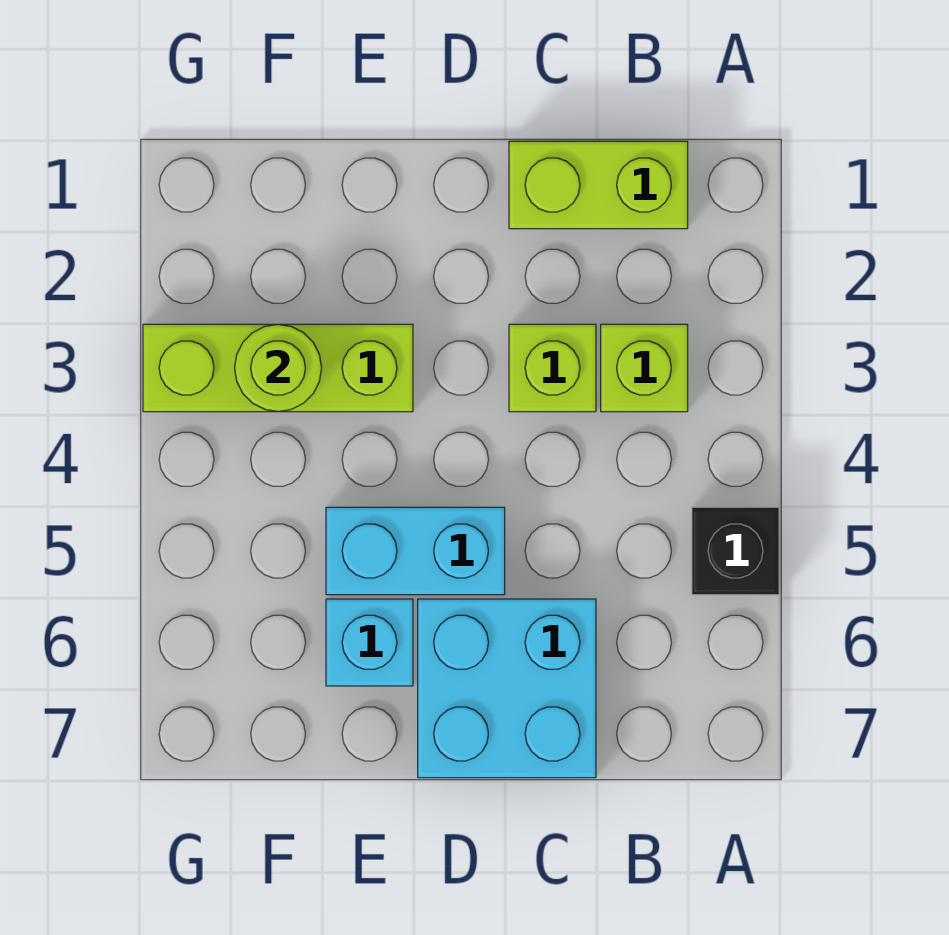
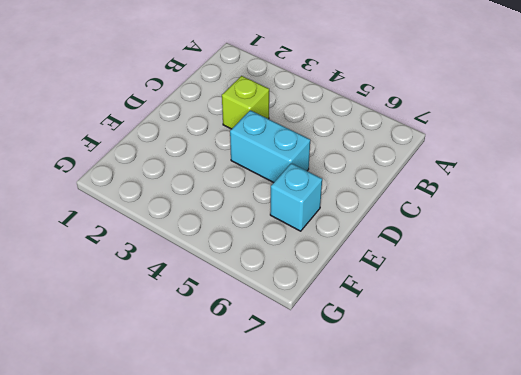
cyan 1x2 brick [230,110,310,183] -> cyan 1x2 brick turned to [326,507,505,595]
none -> black 1x1 brick [692,507,779,595]
none -> lime 1x2 brick [509,141,688,229]

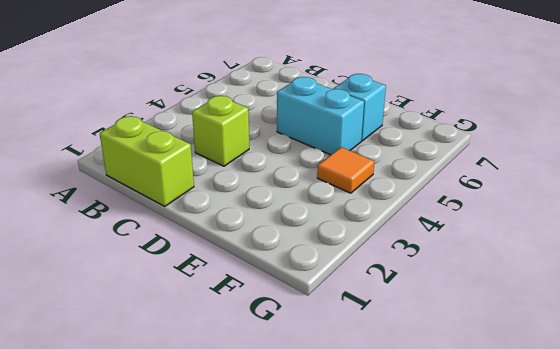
orange 1x1 tile [317,147,374,193] -> none
none -> black 1x1 brick [692,507,779,595]
none -> lime 1x1 brick [601,324,688,412]

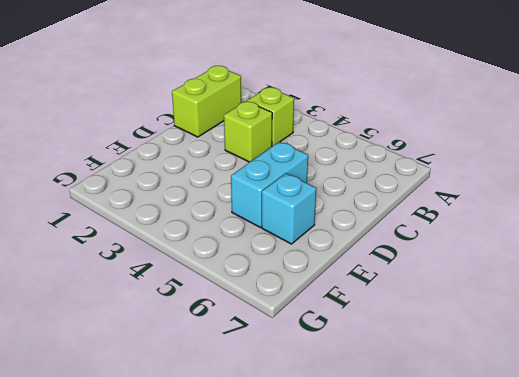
none -> black 1x1 brick [692,507,779,595]
none -> cyan 2x2 brick [418,599,596,778]

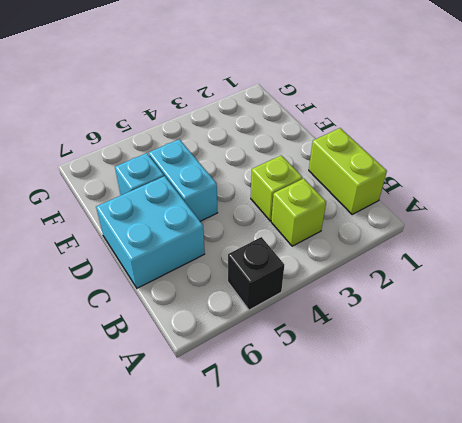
none -> lime 1x3 brick [143,324,413,412]
none -> lime 1x1 round brick [235,324,322,412]

